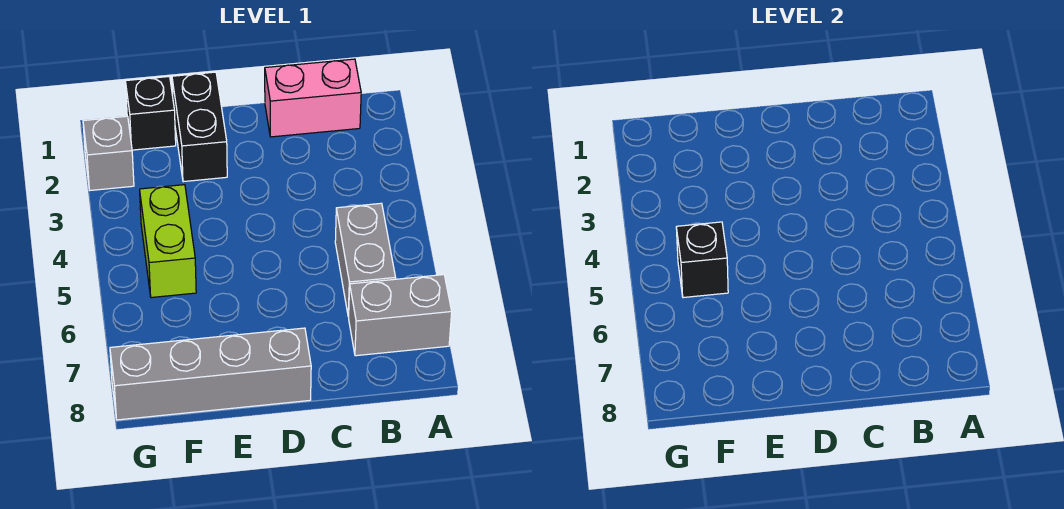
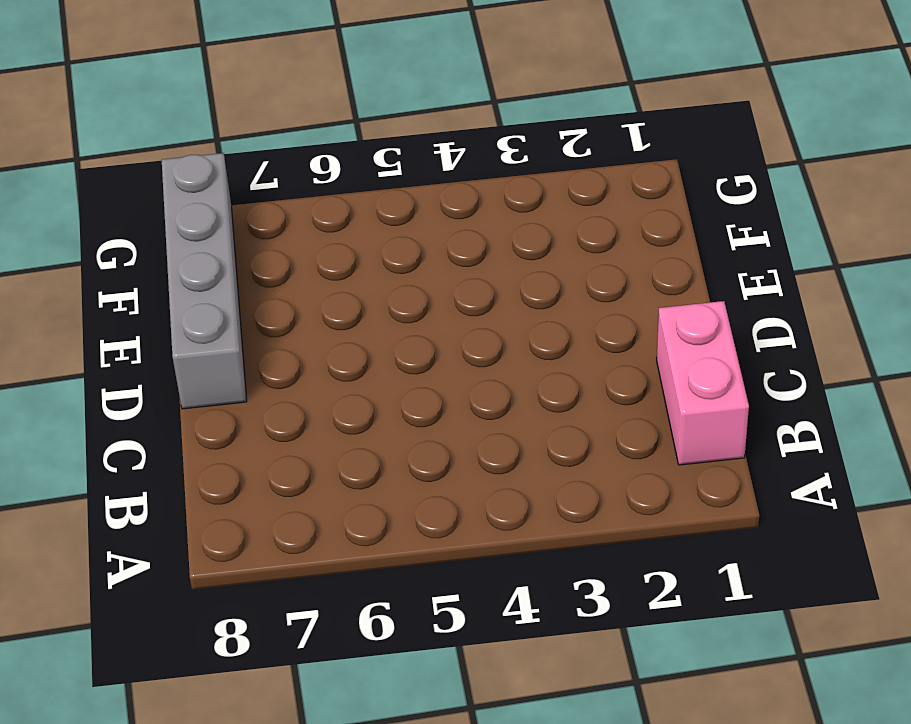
none -> grey 1x2 brick [349,275,452,356]
none -> grey 1x2 brick [335,203,396,317]

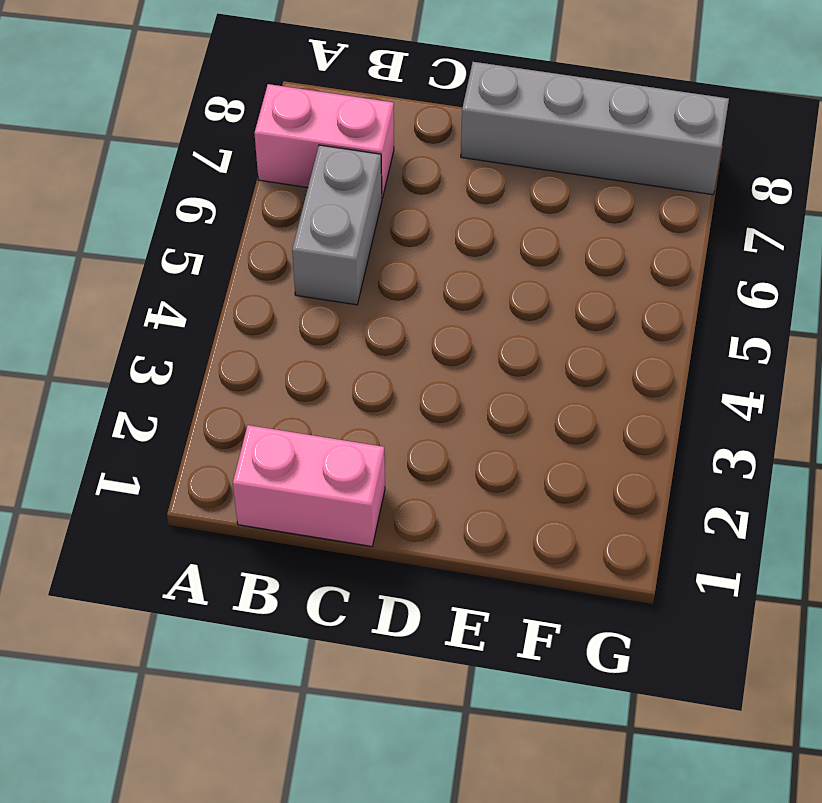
pink 1x2 brick [254,84,394,198] -> grey 1x2 brick [349,275,452,356]
none -> black 1x2 brick [172,72,227,182]
none -> black 1x1 brick [126,77,176,150]

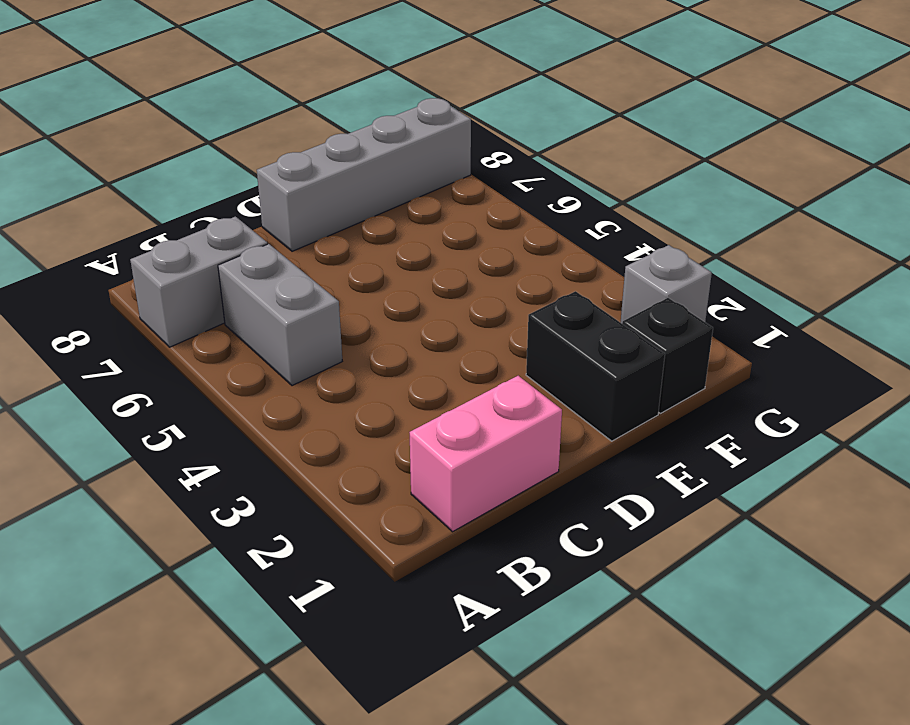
none -> lime 1x2 brick [140,185,196,298]
none -> black 1x1 brick [676,222,728,298]

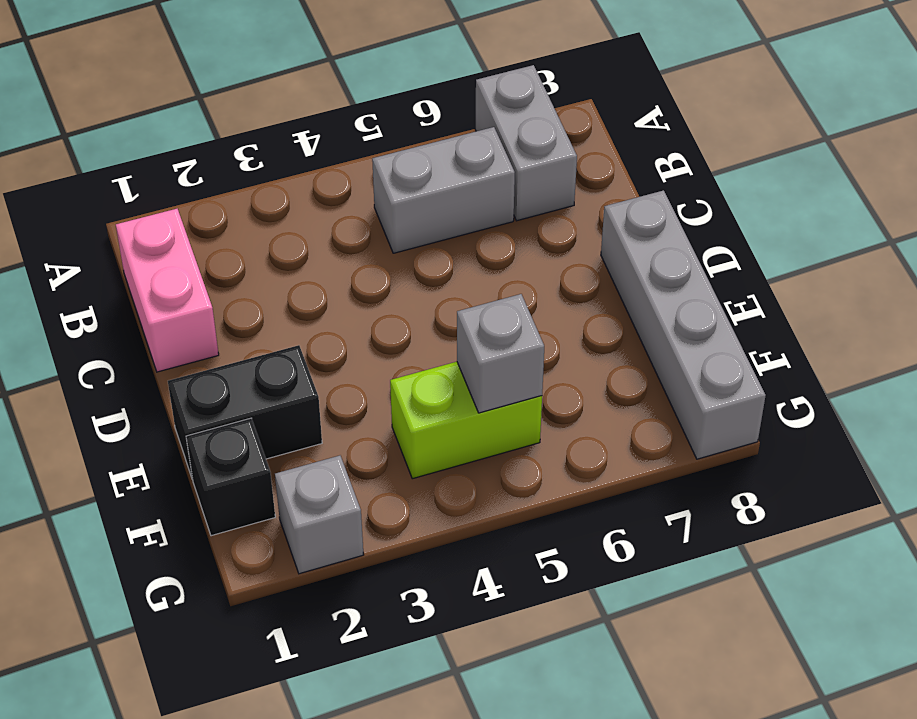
grey 1x1 brick [457,294,544,413] -> black 1x1 brick [676,222,728,298]

